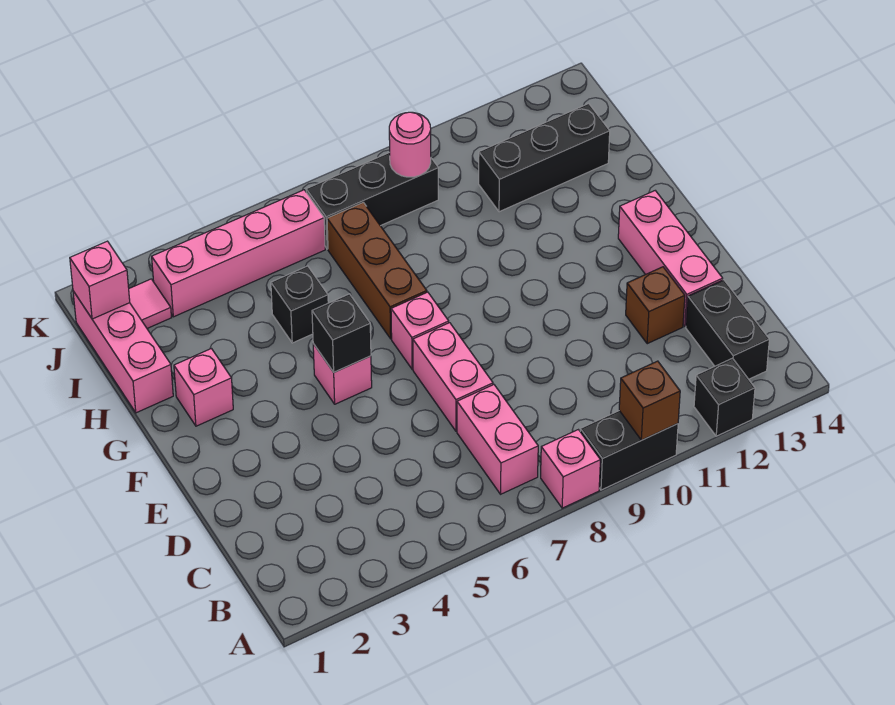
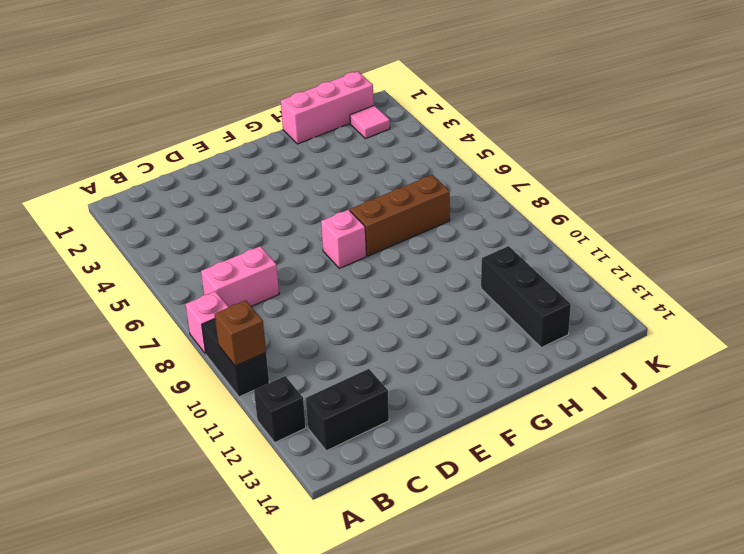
none -> pink 1x2 brick [413,323,493,431]
none -> brown 1x1 brick [626,267,685,344]
none -> pink 1x3 brick [618,191,723,326]

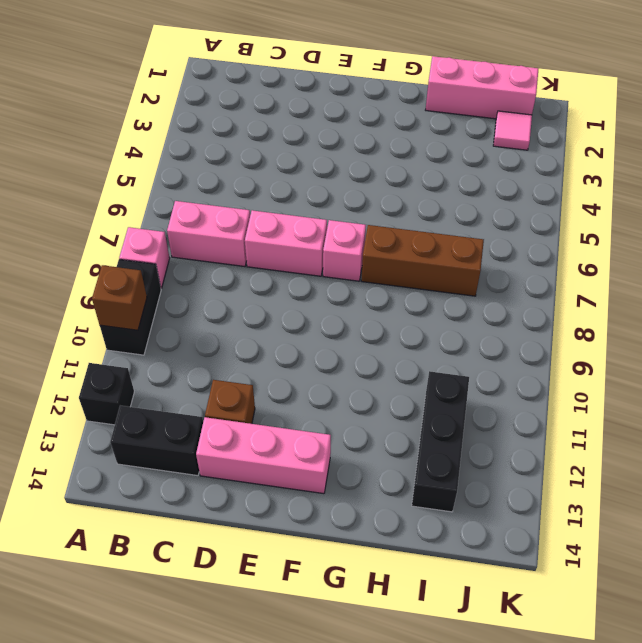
none -> pink 1x1 brick [313,344,372,404]
none -> pink 1x1 brick [174,349,233,426]
none -> black 1x1 brick [271,266,328,343]

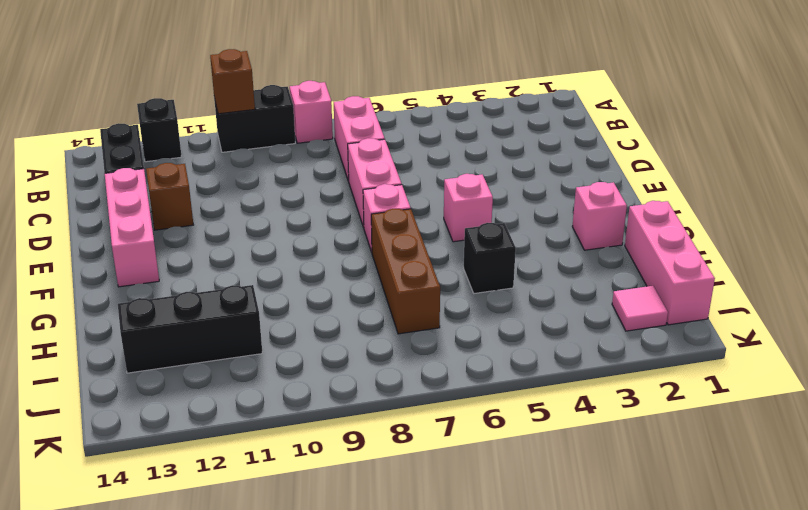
none -> pink 1x4 brick [152,190,325,317]
none -> black 1x3 brick [306,152,438,249]
none -> black 1x1 brick [312,294,371,372]

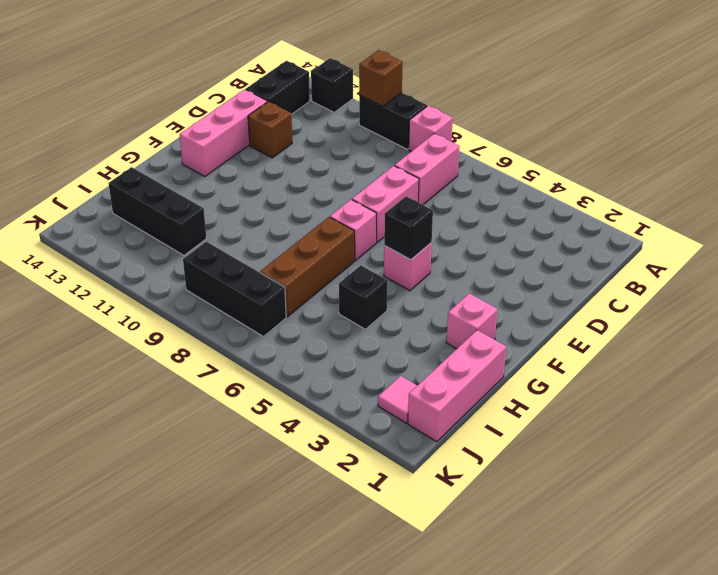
none -> pink 1x4 brick [152,190,325,317]
none -> pink 1x1 brick [70,241,130,319]
none -> pink 1x1 round brick [389,112,431,177]

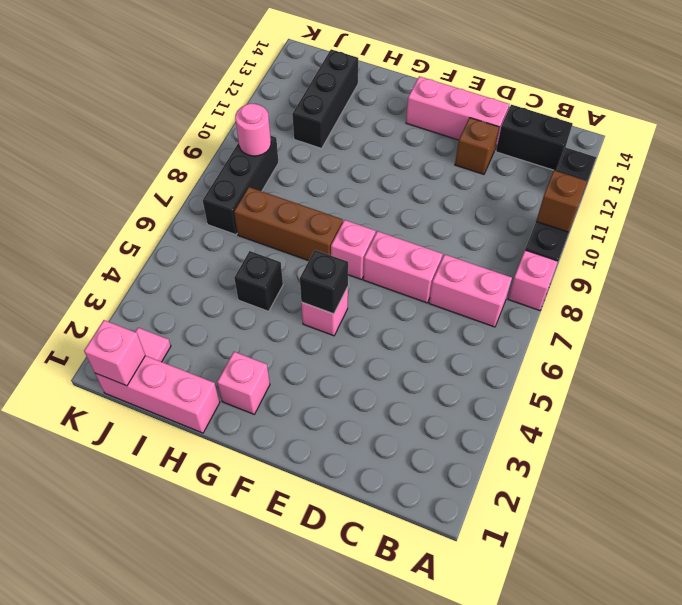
none -> pink 1x4 brick [152,190,325,317]

